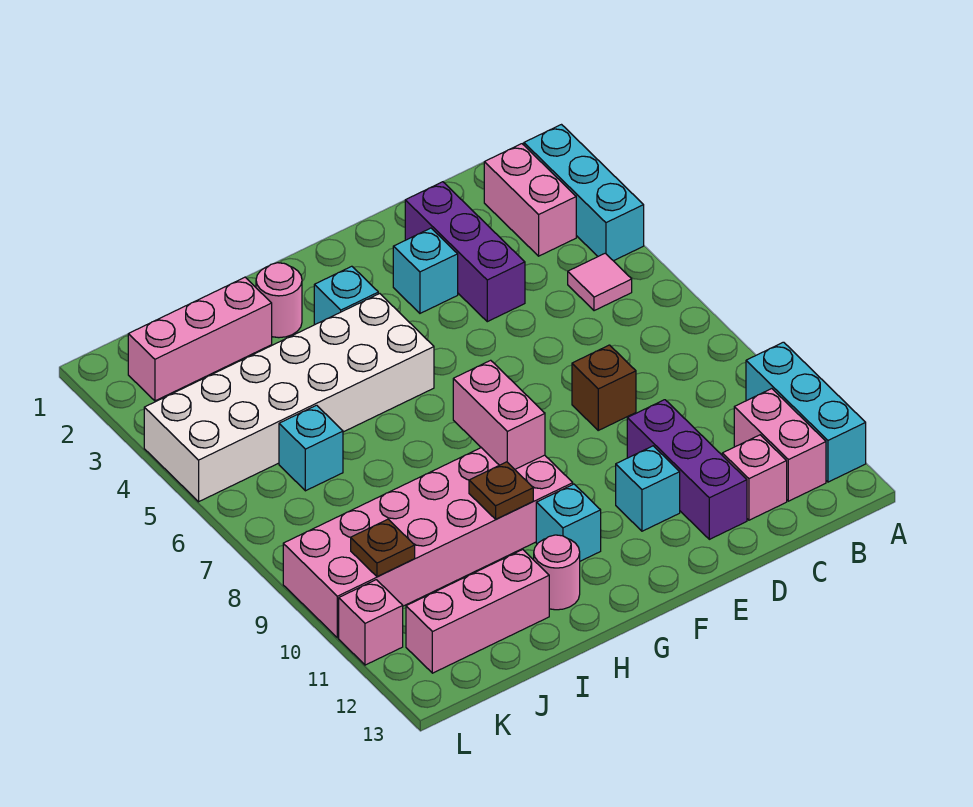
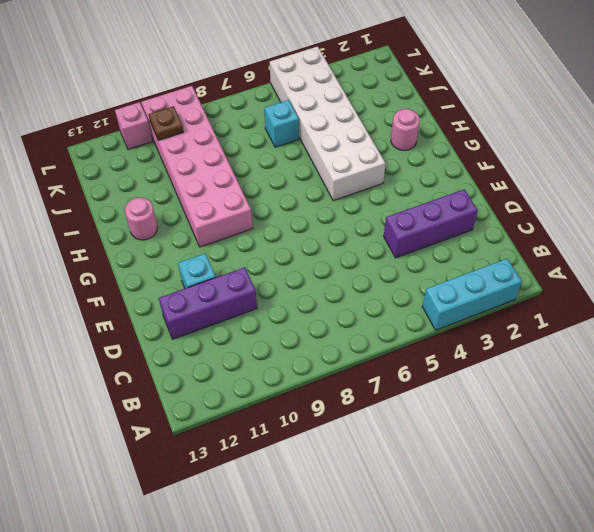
none -> cyan 1x3 brick [746,342,866,482]
none -> pink 1x2 brick [484,144,576,256]
none -> pink 1x1 tile [568,253,632,311]

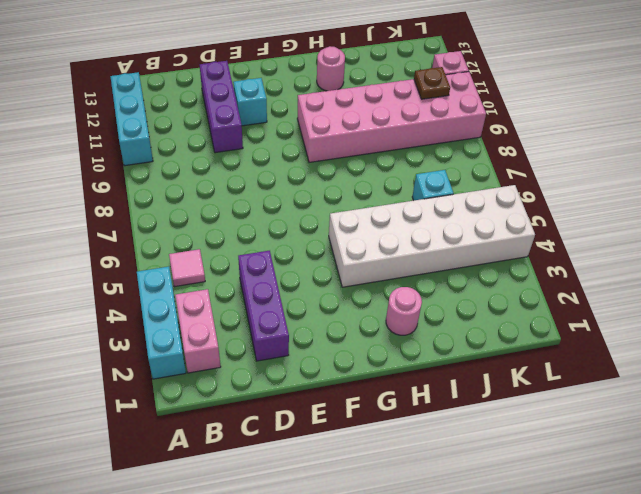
none -> pink 1x2 brick [734,389,826,501]
none -> pink 1x1 brick [722,435,787,520]
none -> brown 1x1 brick [572,345,636,430]

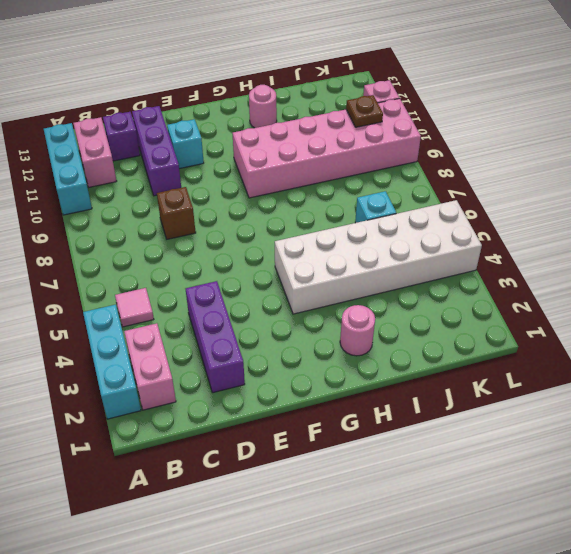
purple 1x1 brick [103,112,140,161] -> pink 1x1 brick [722,435,787,520]
none -> cyan 1x1 brick [393,228,458,313]
none -> cyan 1x1 brick [314,266,378,325]
none -> cyan 1x1 brick [536,484,601,561]

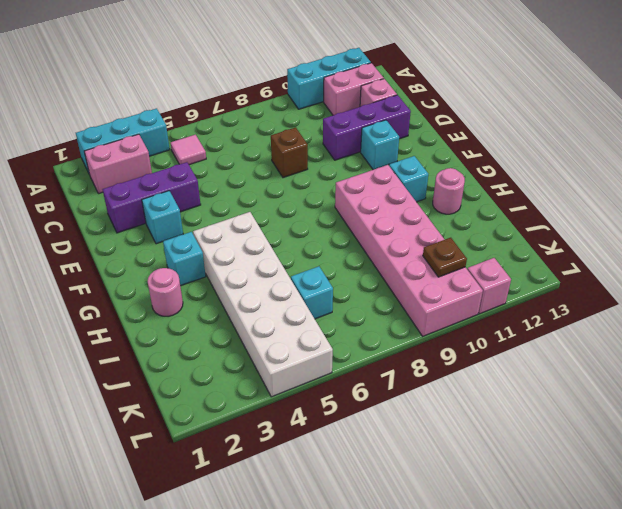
none -> pink 1x3 brick [128,277,272,401]
none -> pink 1x3 brick [406,550,549,673]
none -> pink 1x2 brick [453,360,545,469]

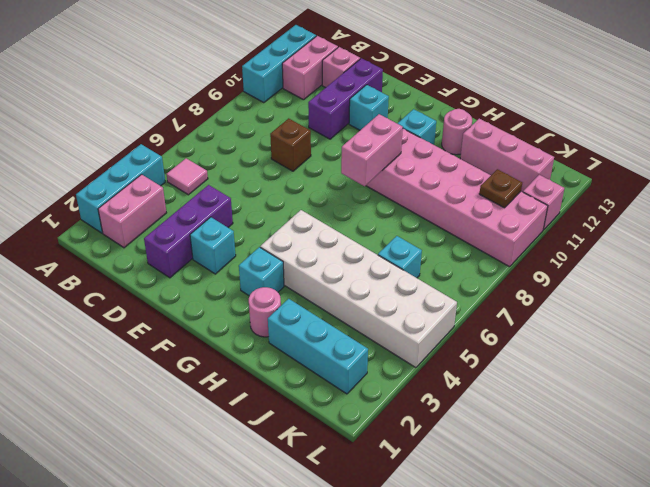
cyan 1x3 brick [268,299,368,394] -> pink 1x3 brick [128,277,272,401]
none -> brown 1x1 plate [469,462,533,519]

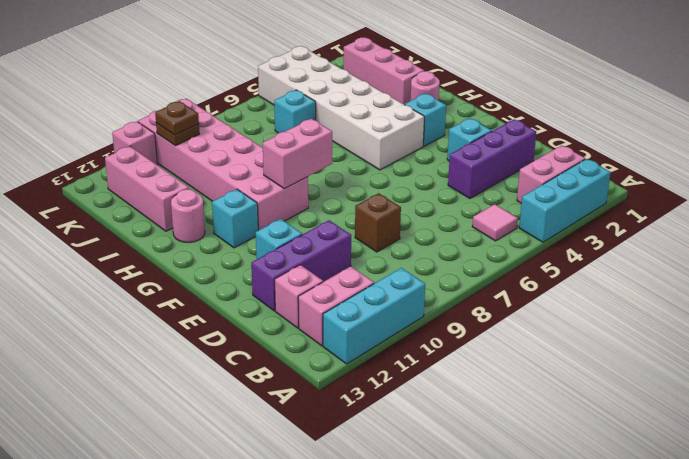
brown 1x1 plate [155,101,199,135] -> brown 1x1 plate moved to [469,462,533,519]

